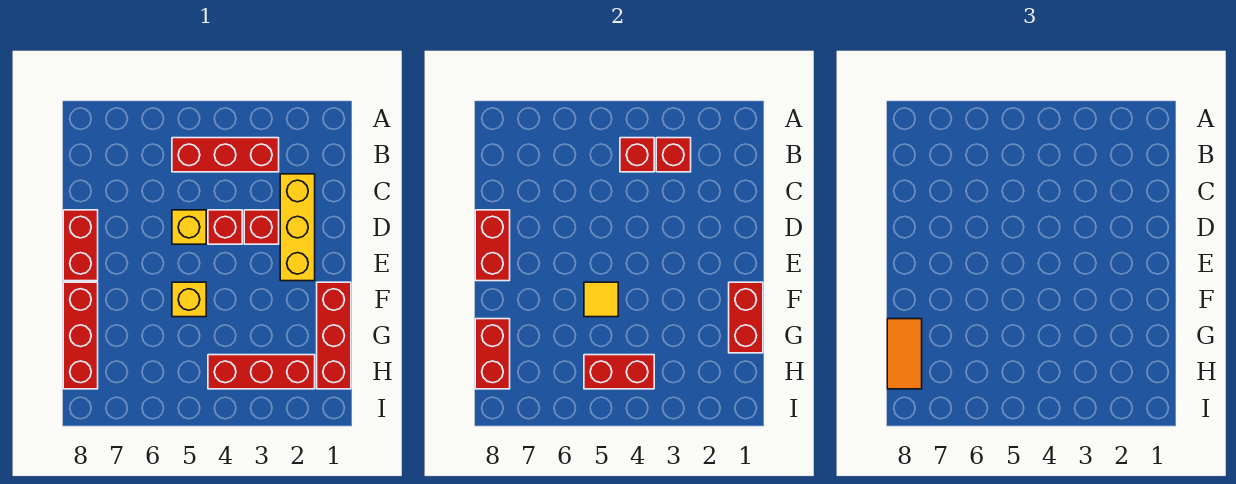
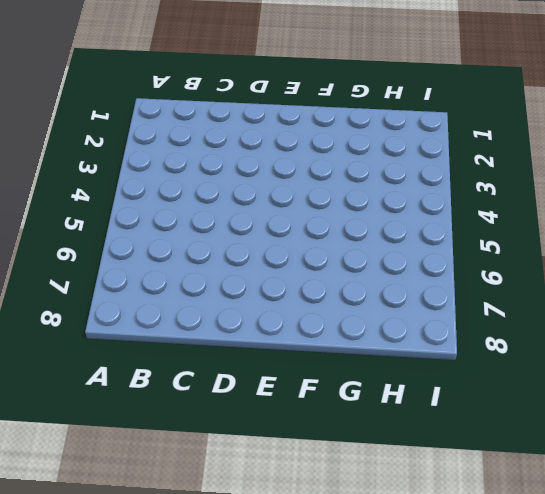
none -> red 1x3 brick [172,138,279,172]
none -> yellow 1x3 brick [280,174,315,281]
none -> red 1x1 brick [244,210,279,244]

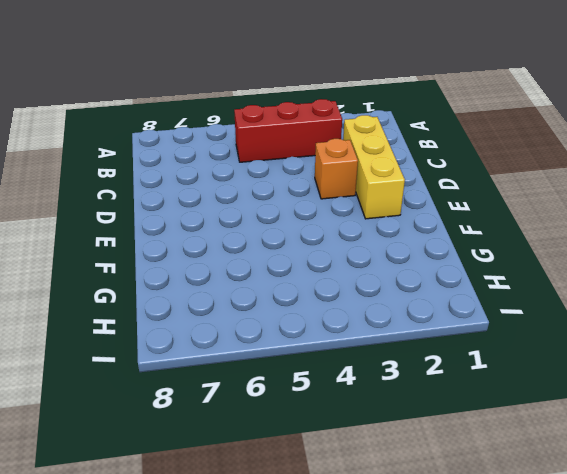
orange 1x1 brick [315,139,358,199] -> red 1x1 brick [244,210,279,244]
none -> red 1x1 brick [208,210,242,244]
none -> yellow 1x1 brick [172,210,206,244]
none -> red 1x2 brick [63,210,98,281]

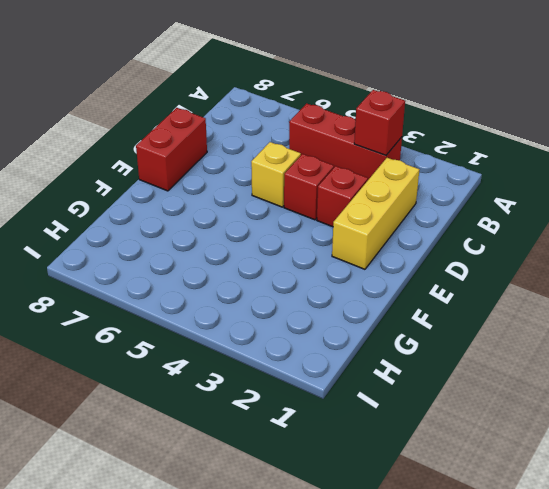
none -> red 1x3 brick [317,282,351,389]
none -> yellow 1x1 brick [172,282,206,317]
none -> red 1x3 brick [63,282,98,389]

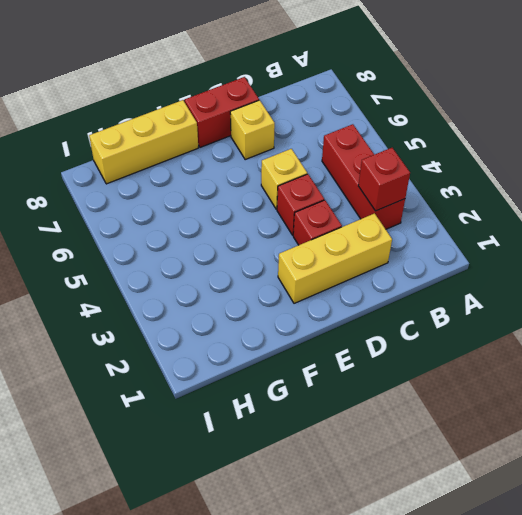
yellow 1x1 brick [230,100,275,160] -> yellow 1x1 brick moved to [172,282,206,317]
yellow 1x3 brick [89,100,198,184] -> red 1x3 brick [63,282,98,389]
none -> red 1x3 brick [317,282,351,389]
none -> red 1x3 brick [208,355,315,389]
none -> red 1x1 brick [620,138,654,172]

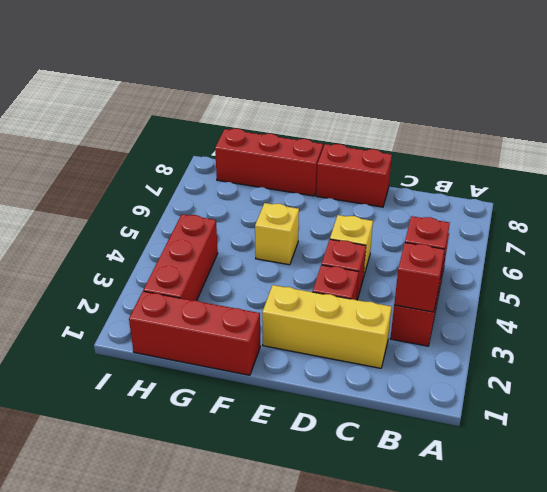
none -> red 1x2 brick [475,210,510,281]
none -> red 1x2 brick [729,282,763,353]
none -> yellow 1x1 tile [584,282,618,317]

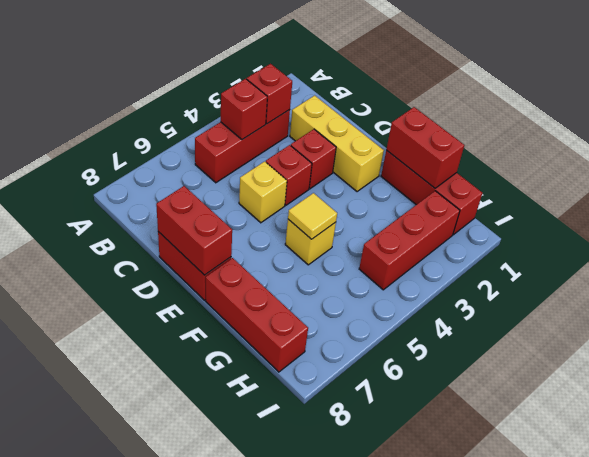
none -> red 1x2 brick [475,319,510,389]
none -> red 1x2 brick [584,355,654,389]
none -> orange 1x2 tile [887,319,922,389]

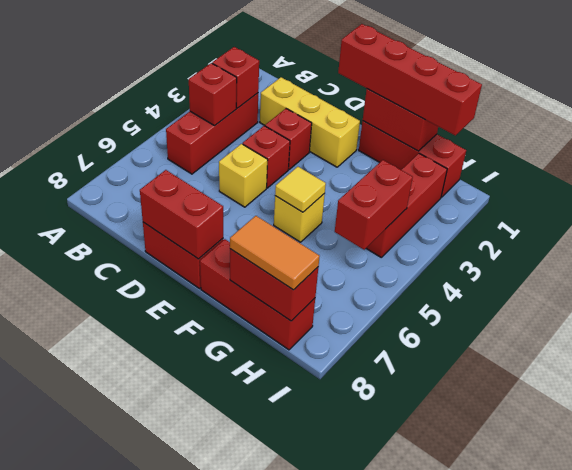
red 1x4 brick [338,24,482,136] -> none

